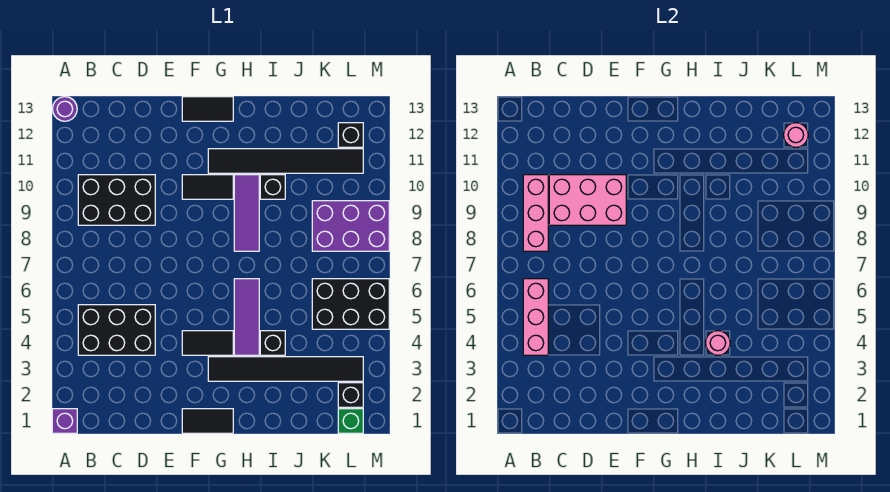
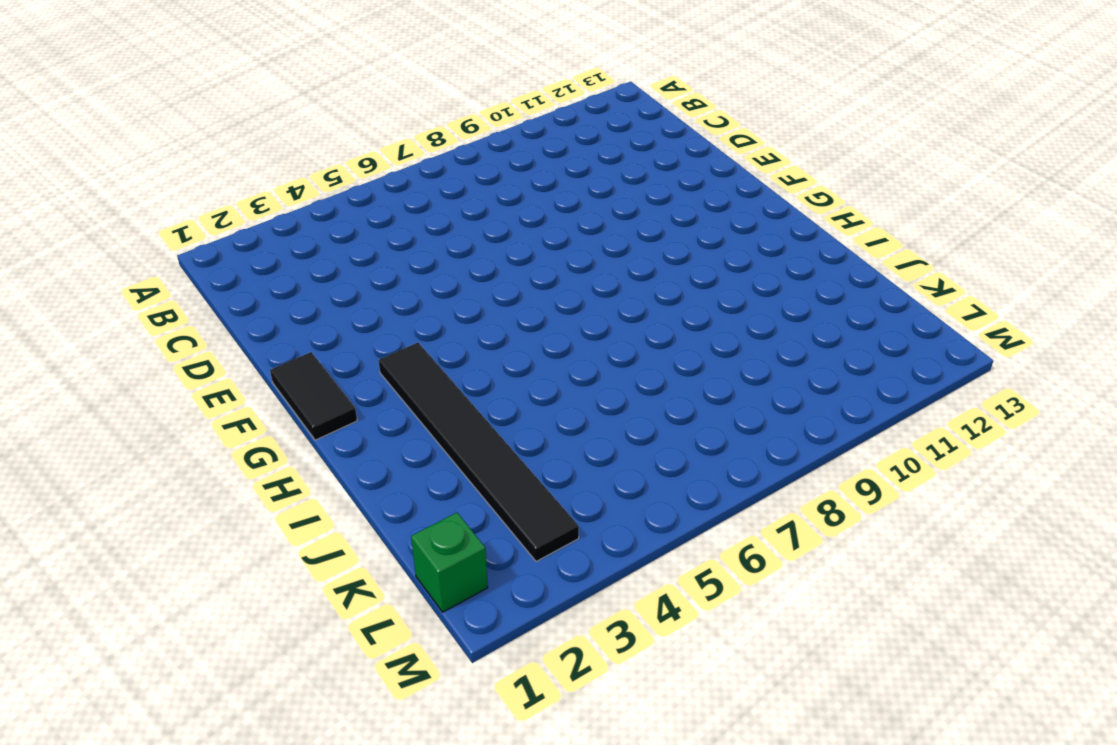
none -> purple 1x1 brick [52,409,77,433]
none -> purple 1x1 round brick [53,97,77,121]
none -> black 2x3 brick [78,305,155,355]

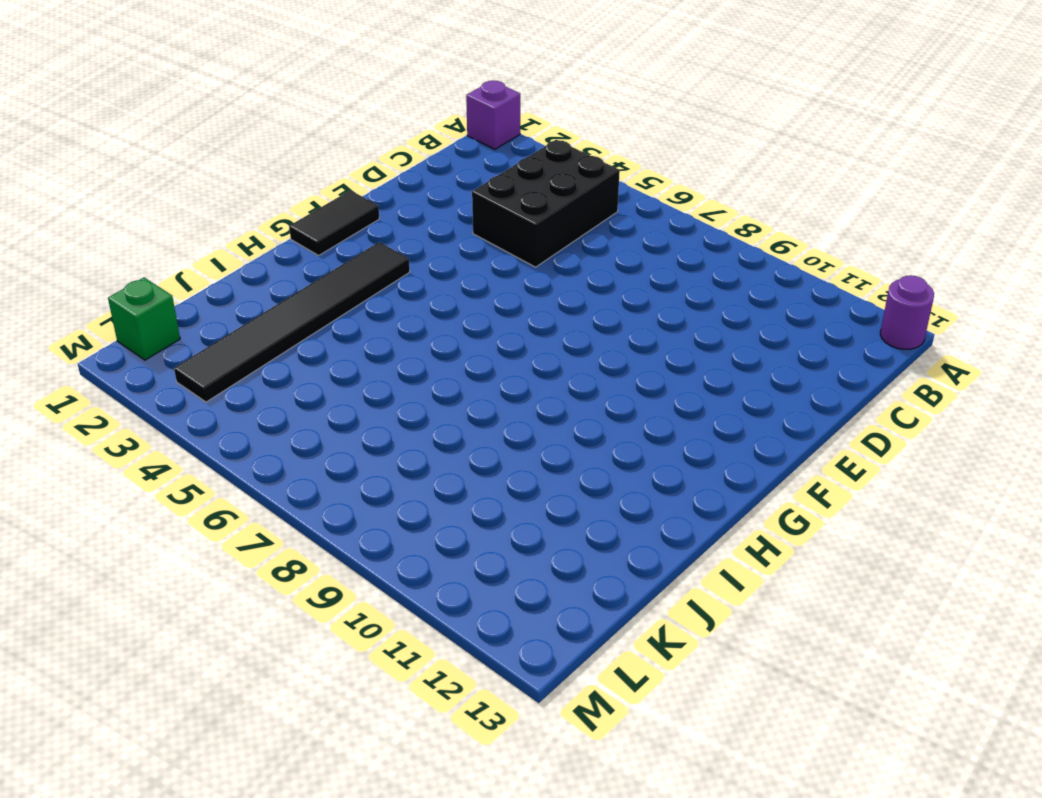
none -> black 2x3 brick [78,175,155,225]
none -> black 1x2 tile [182,331,233,355]
none -> black 1x2 tile [182,175,233,199]

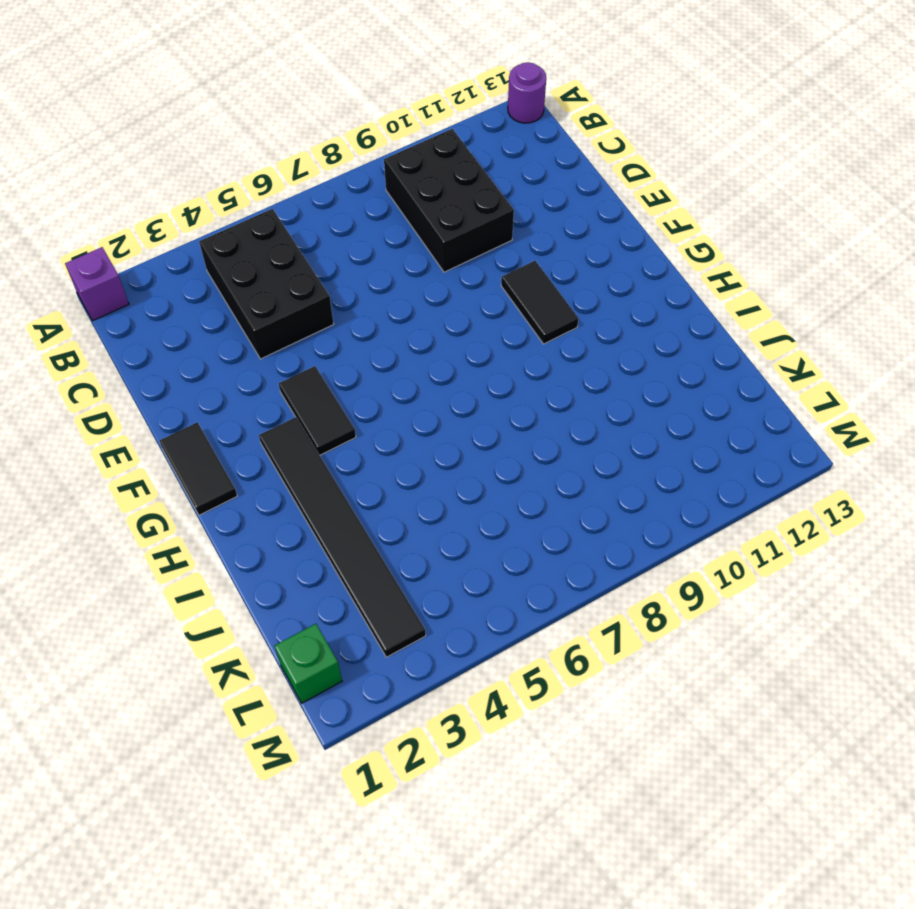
none -> black 1x2 tile [182,97,233,121]
none -> black 1x6 tile [208,149,363,173]
none -> purple 1x3 tile [234,279,259,355]

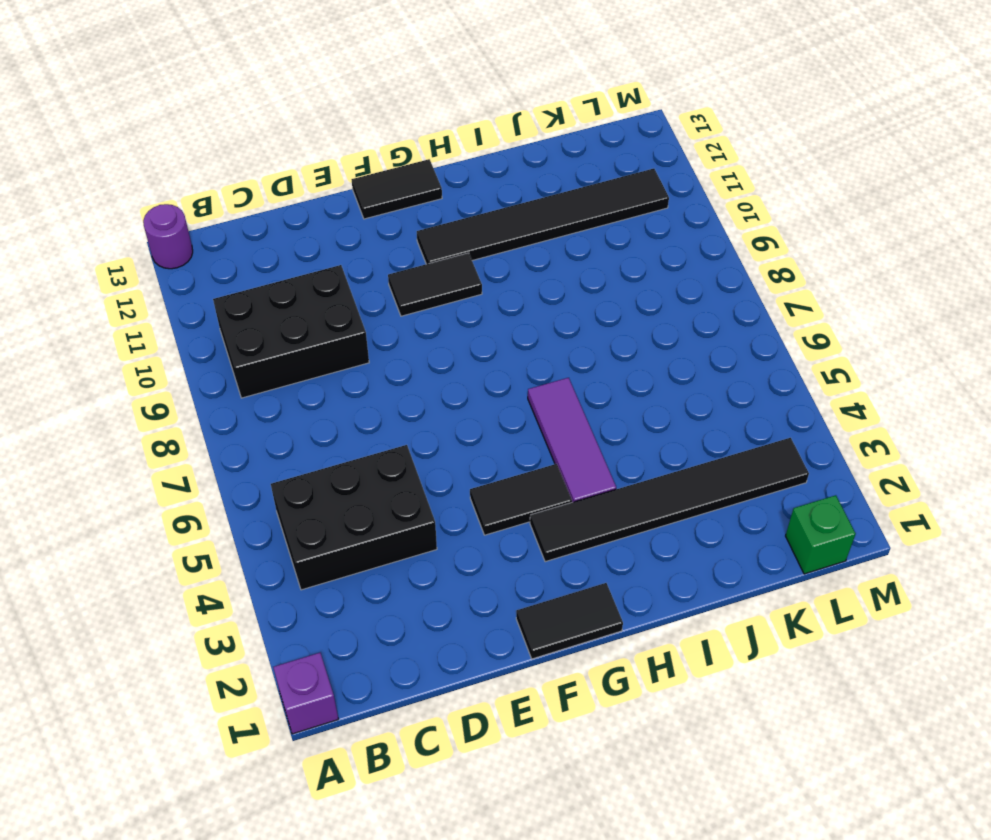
none -> purple 1x3 tile [234,175,259,251]
none -> black 1x1 brick [260,331,285,355]
none -> black 1x1 brick [260,175,285,199]

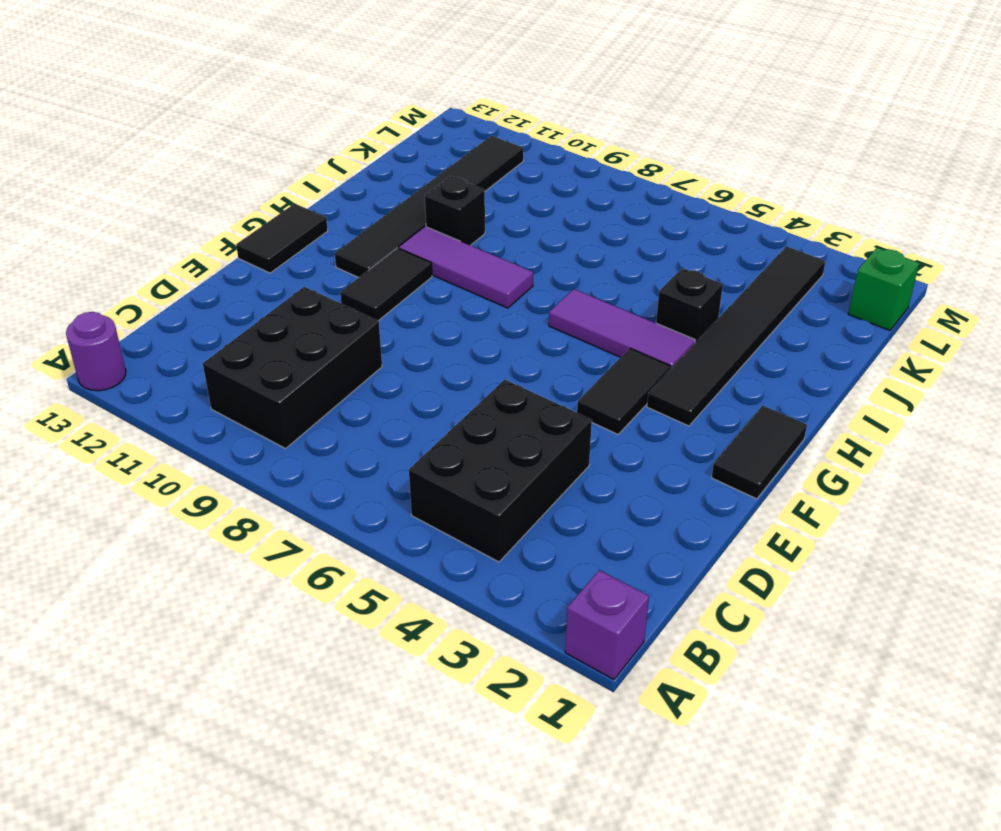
none -> black 2x3 brick [312,279,389,329]
none -> purple 2x3 brick [312,201,389,251]
none -> black 1x1 brick [338,383,363,407]

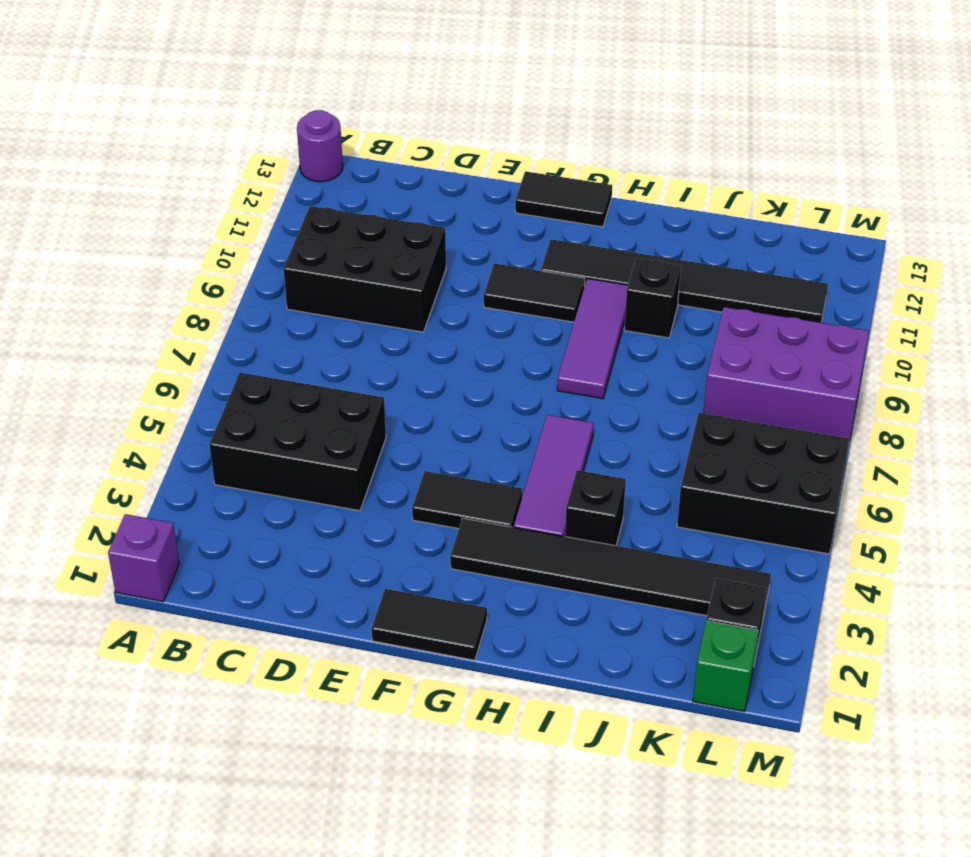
none -> black 1x1 brick [338,123,363,147]
none -> pink 1x3 brick [523,279,548,355]
none -> pink 1x3 brick [523,175,548,251]

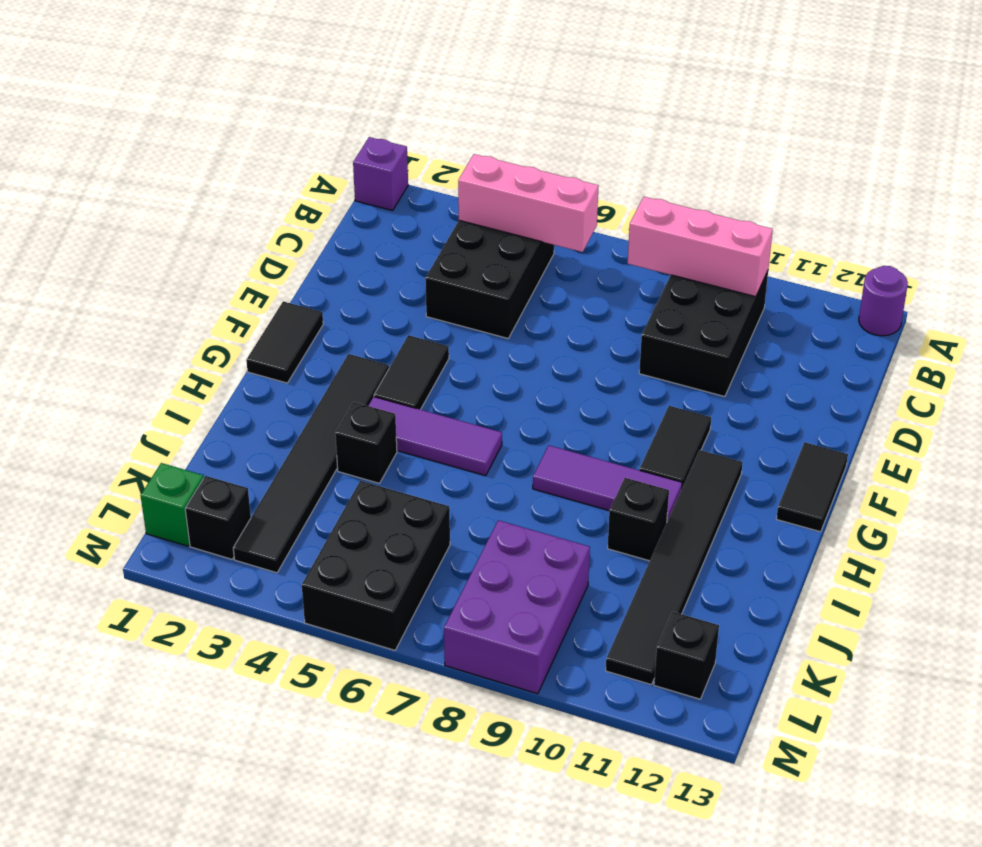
none -> pink 2x3 brick [549,175,626,225]
none -> pink 1x1 round brick [706,331,730,355]
none -> pink 1x1 round brick [784,123,808,147]

